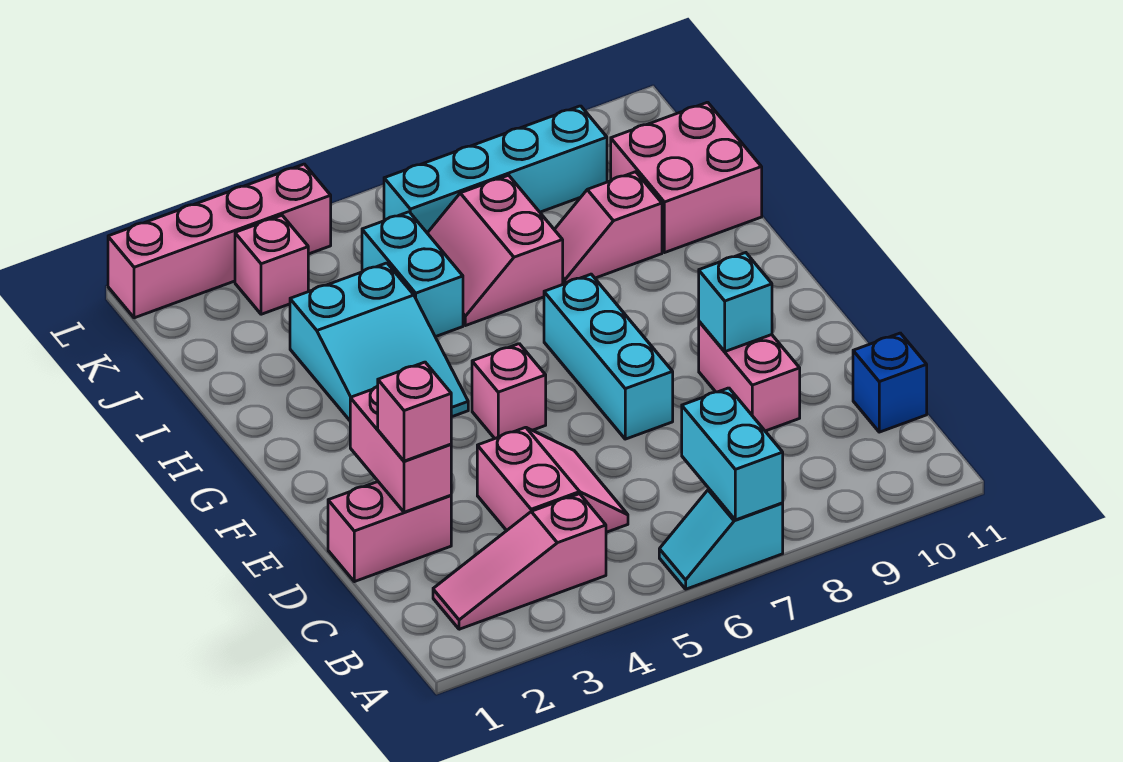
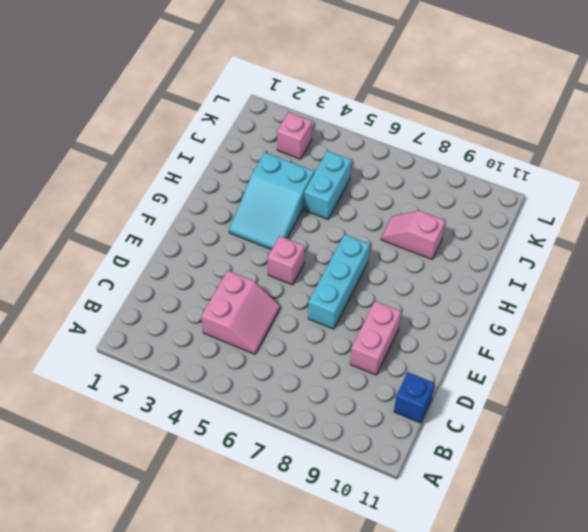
none -> cyan 1x2 slope [659,489,783,589]
none -> pink 1x3 slope [433,494,606,629]
none -> pink 1x2 brick [328,482,451,582]

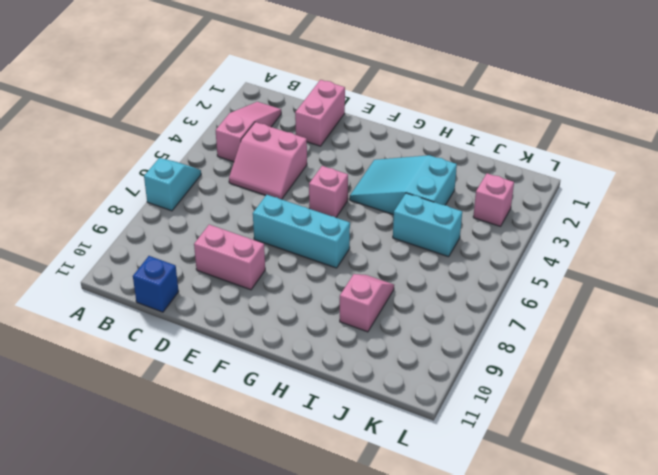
none -> pink 2x2 slope [428,175,563,326]
none -> pink 2x2 brick [611,102,762,253]
none -> cyan 1x4 brick [384,106,607,233]

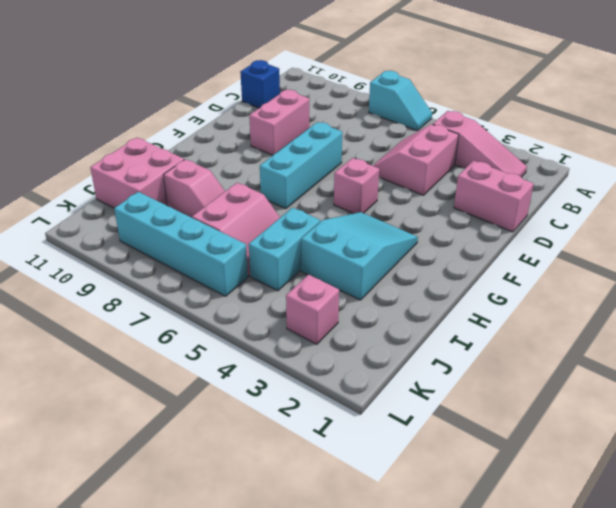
none -> pink 1x4 brick [108,164,331,318]
none -> cyan 1x2 brick [682,388,783,520]
none -> pink 1x2 brick [350,386,451,512]

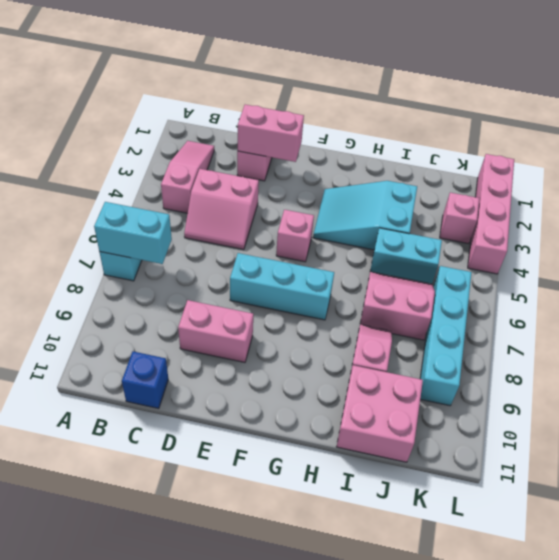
none -> cyan 1x1 brick [699,253,772,352]
none -> pink 1x1 brick [378,362,451,461]

